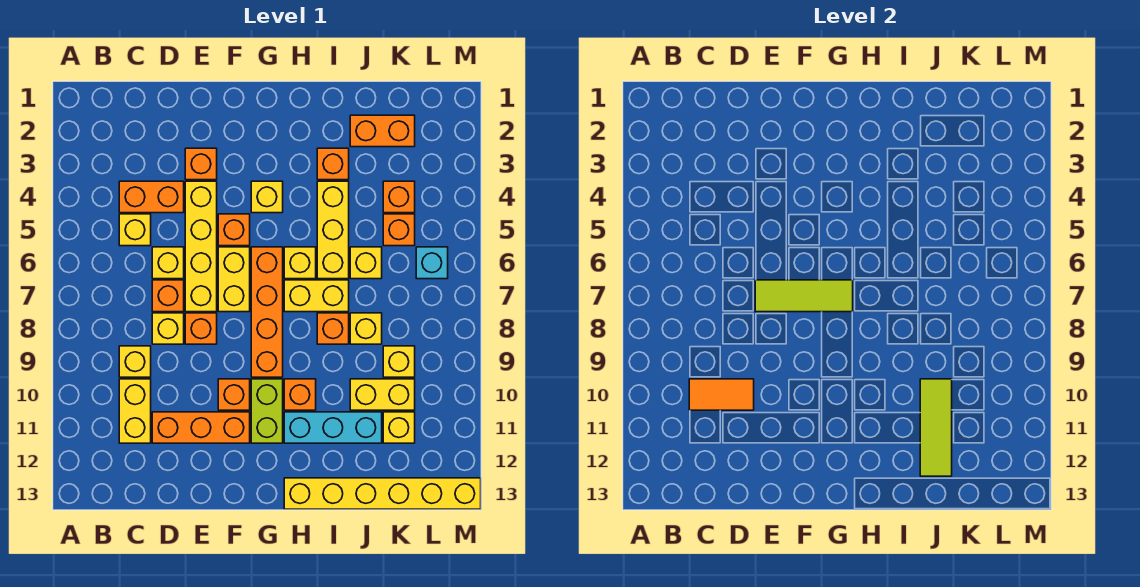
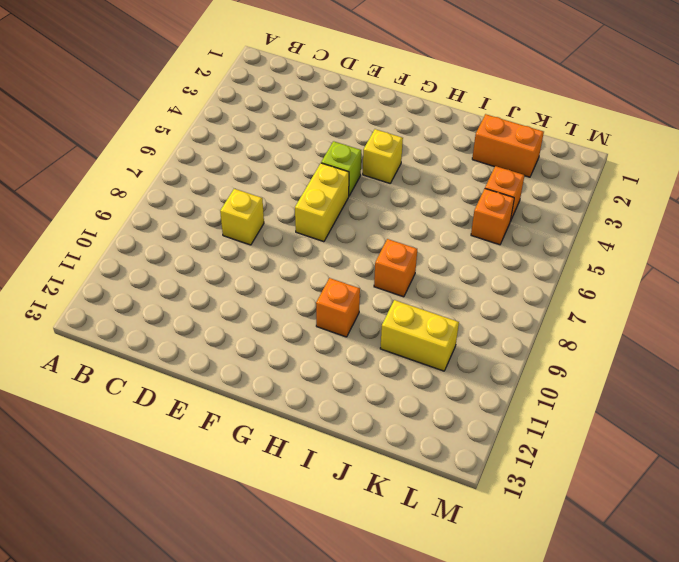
lime 1x1 brick [321,141,361,196] -> orange 1x1 brick [218,214,250,246]
none -> orange 1x2 brick [119,181,184,213]
none -> yellow 1x1 brick [119,214,151,246]
none -> yellow 1x1 brick [119,346,151,377]
none -> yellow 1x2 brick [119,379,151,443]

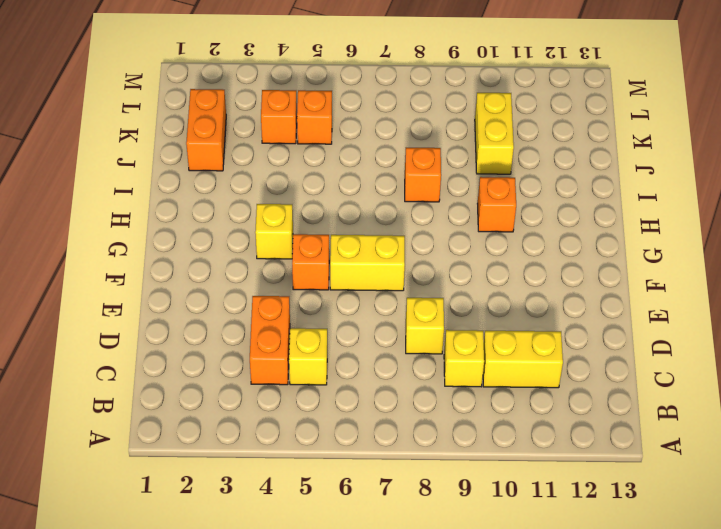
none -> yellow 1x1 brick [152,247,184,279]
none -> orange 1x1 brick [152,280,184,312]
none -> orange 1x3 brick [152,412,250,443]
none -> orange 1x1 brick [185,148,217,180]

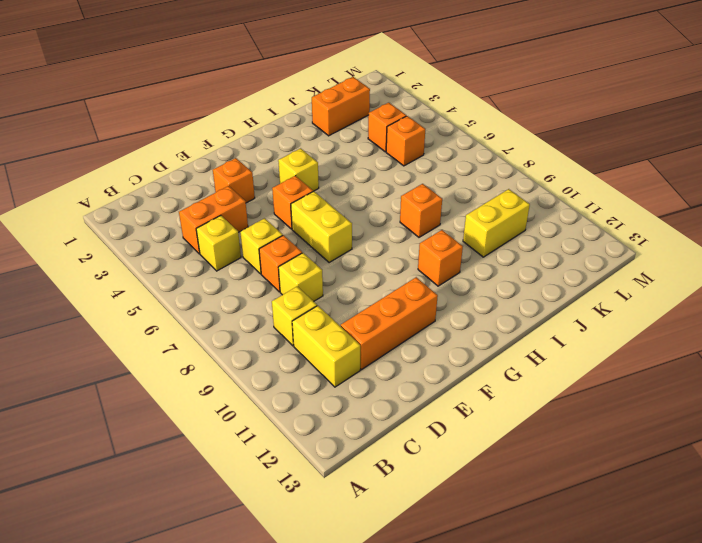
none -> yellow 1x4 brick [185,181,217,312]
none -> orange 1x1 brick [185,313,217,344]
none -> orange 1x1 brick [218,379,250,410]
none -> orange 1x4 brick [251,247,283,377]

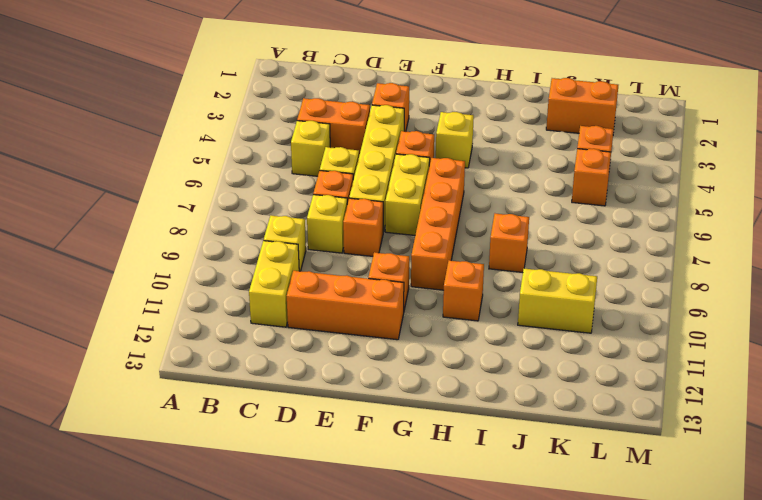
none -> lime 1x2 brick [251,379,283,443]
none -> yellow 1x1 brick [284,247,316,279]
none -> yellow 1x2 brick [284,280,349,312]
none -> cyan 1x3 brick [284,412,382,443]

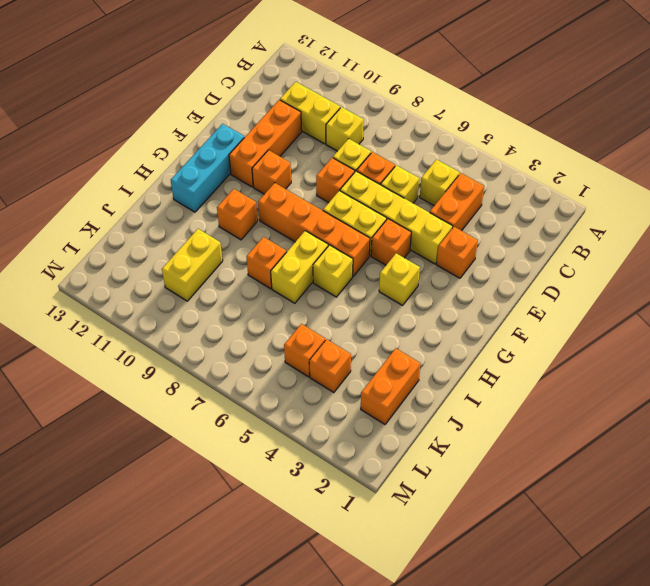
cyan 1x3 brick [171,124,244,212] -> cyan 1x3 brick moved to [284,412,382,443]
none -> lime 1x2 brick [251,379,283,443]
none -> yellow 1x6 brick [284,478,481,509]
none -> orange 1x1 brick [317,148,349,180]
none -> yellow 1x3 brick [317,181,349,279]

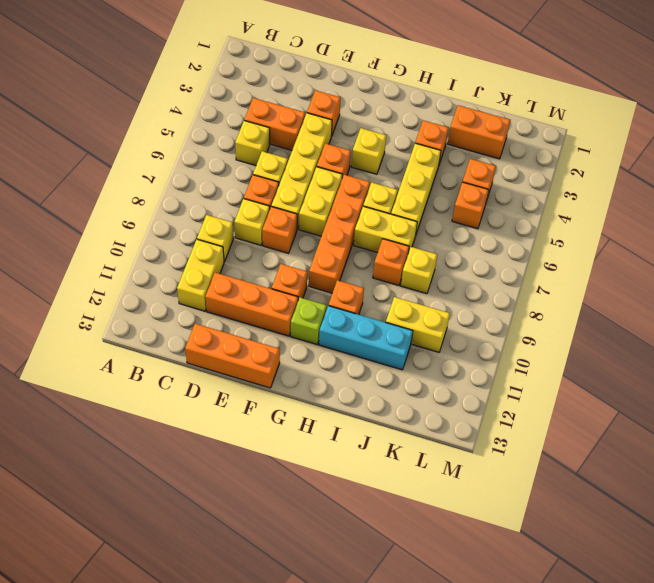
orange 1x3 brick [185,324,280,388] -> none
lime 1x1 brick [291,298,327,344] -> lime 1x2 brick [251,379,283,443]
none -> yellow 1x6 brick [284,478,481,509]
none -> yellow 1x1 brick [350,247,382,279]
none -> yellow 1x1 brick [383,346,415,377]
none -> yellow 1x1 brick [383,412,415,443]

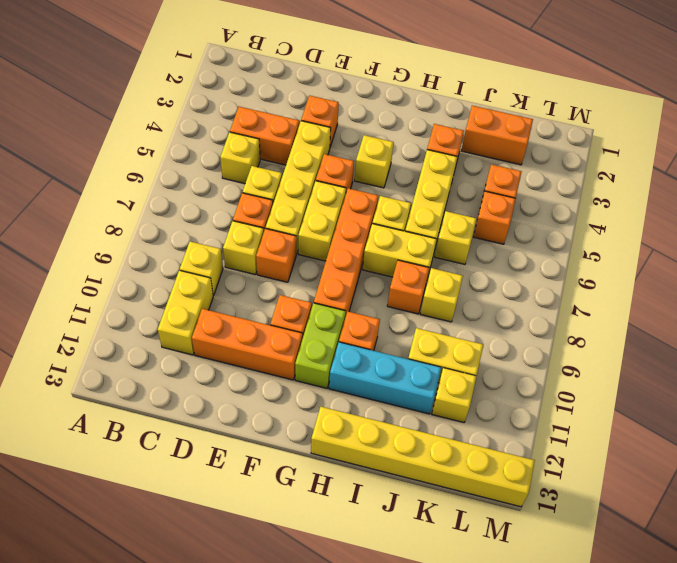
none -> yellow 1x1 brick [383,346,415,377]
none -> cyan 1x1 brick [416,247,448,279]
none -> orange 1x2 tile [689,379,754,410]
none -> lime 1x3 tile [755,280,853,312]

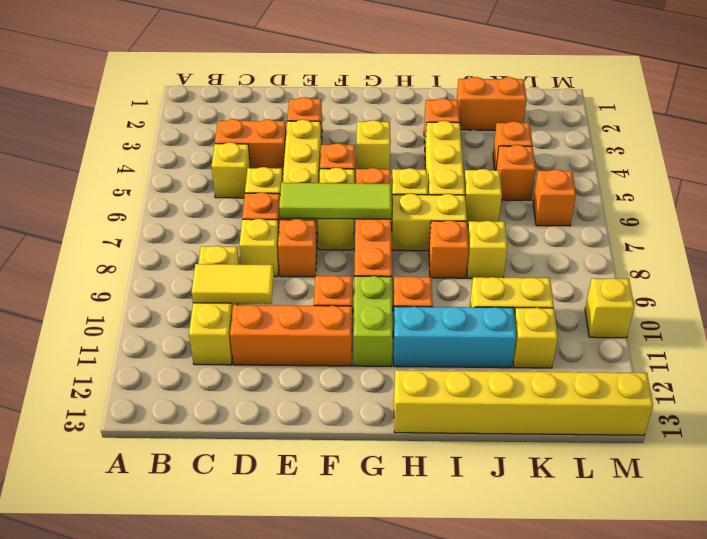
yellow 1x2 tile [192,264,274,304] -> orange 1x2 tile [689,379,754,410]
orange 1x1 brick [533,169,576,226] -> cyan 1x1 brick [416,247,448,279]
yellow 1x1 brick [585,278,634,338] -> yellow 1x1 brick moved to [383,346,415,377]
none -> lime 1x3 tile [920,379,952,476]

